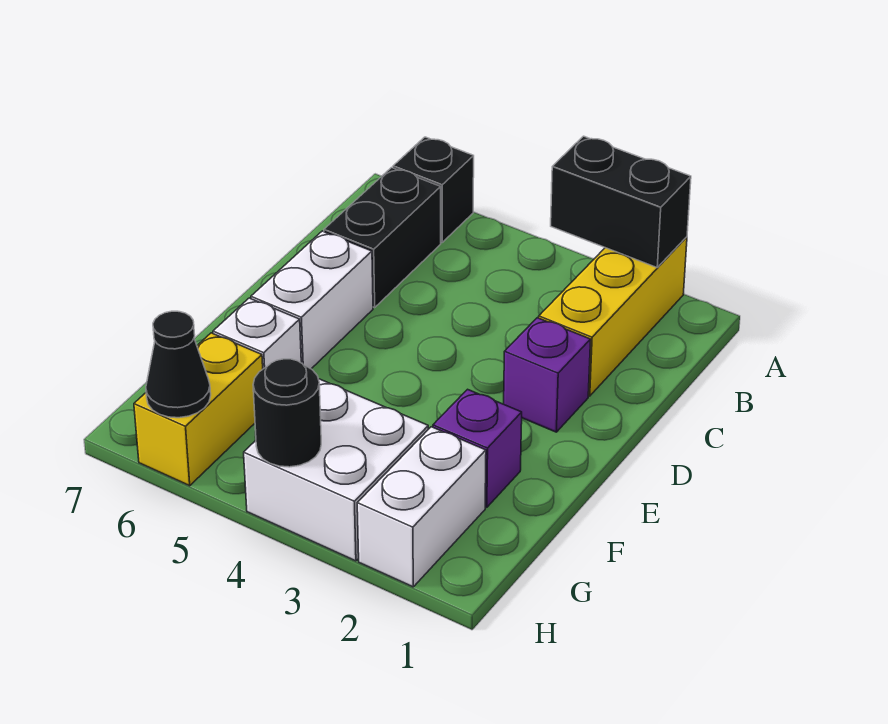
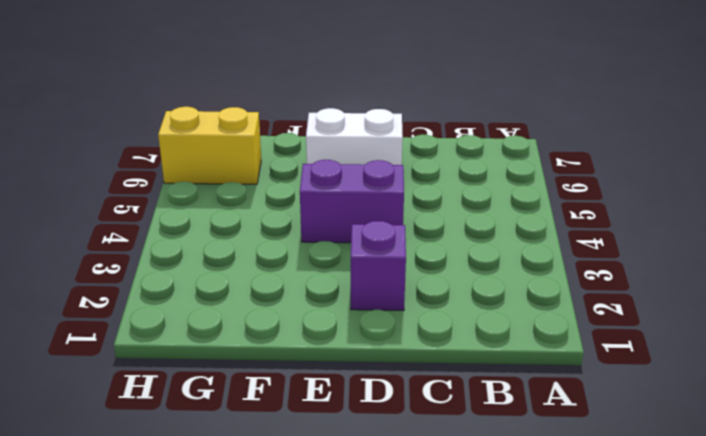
purple 1x2 brick [300,160,404,243] -> none
none -> yellow 1x3 brick [539,237,687,396]
none -> black 1x1 brick [393,137,474,242]
none -> black 1x2 brick [324,168,441,308]

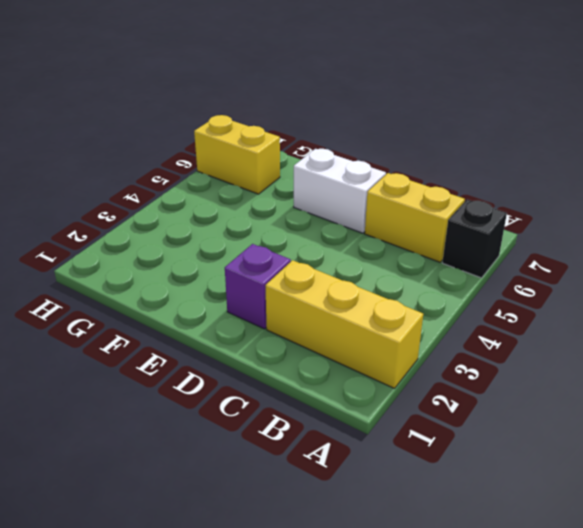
yellow 1x2 brick [365,173,465,262] -> black 1x2 brick [324,168,441,308]
none -> purple 1x1 brick [433,389,522,507]
none -> white 1x1 brick [213,298,301,369]
none -> white 1x2 brick [357,427,486,587]

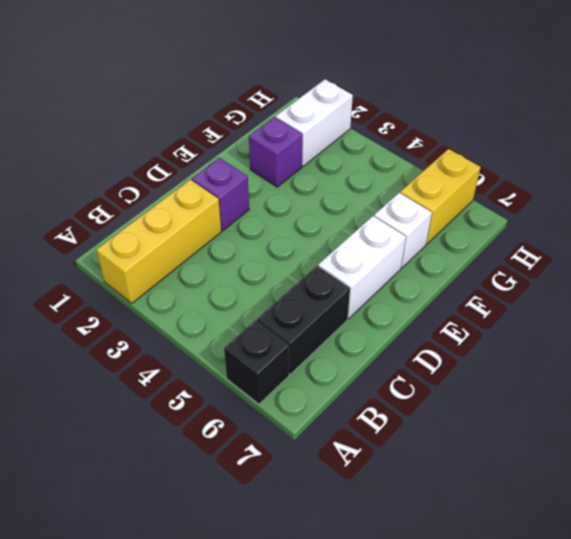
none -> white 2x2 brick [244,379,428,561]
none -> black 1x2 brick [551,136,691,267]
none -> black 1x1 round brick [253,359,321,467]

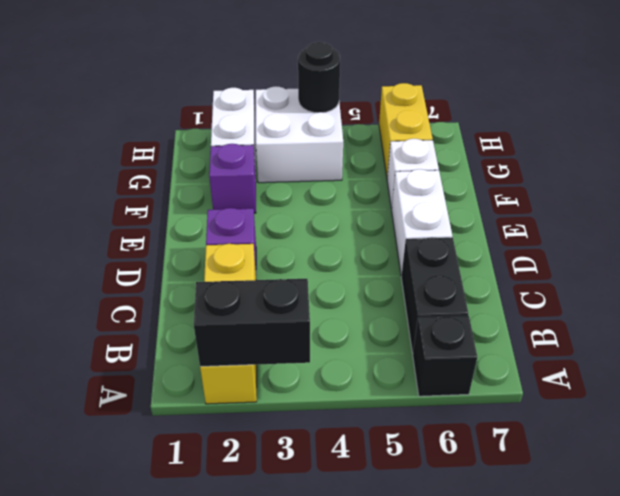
none -> black 1x1 cone [146,311,211,418]

